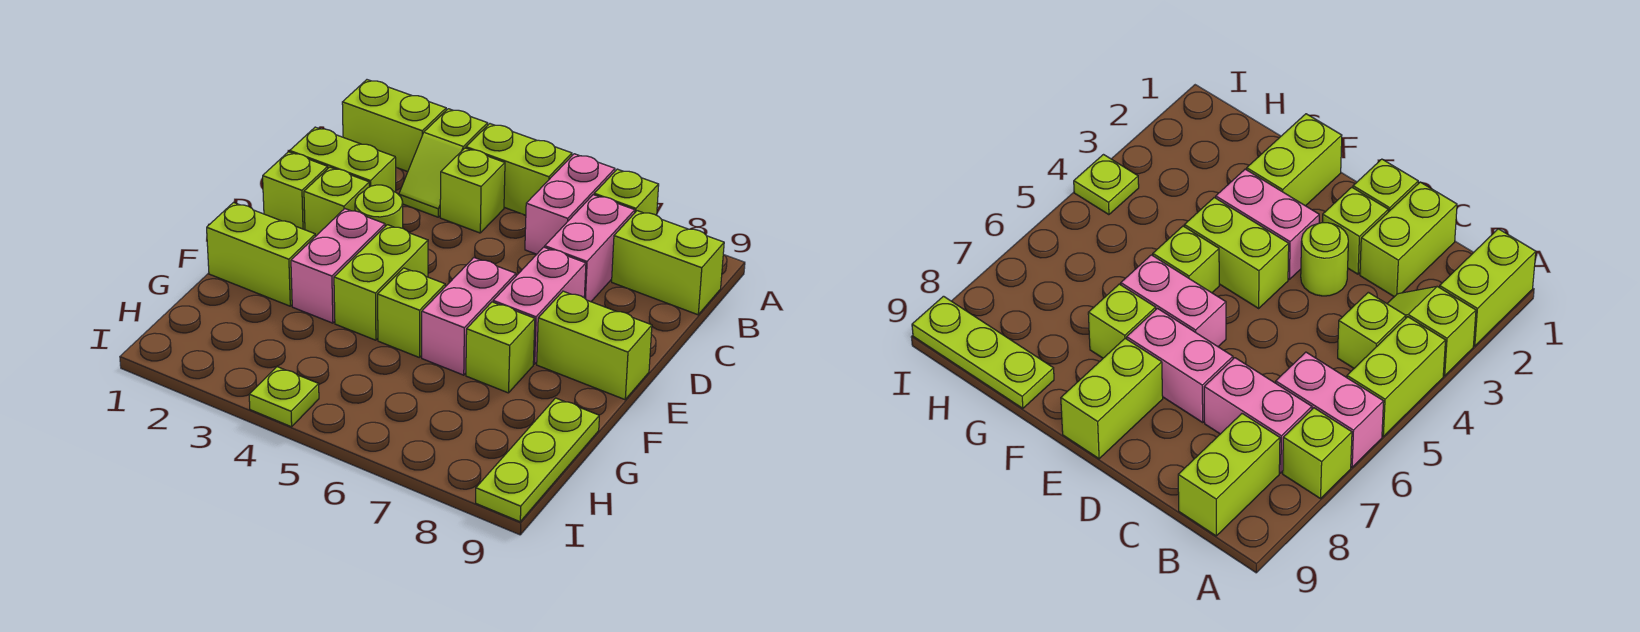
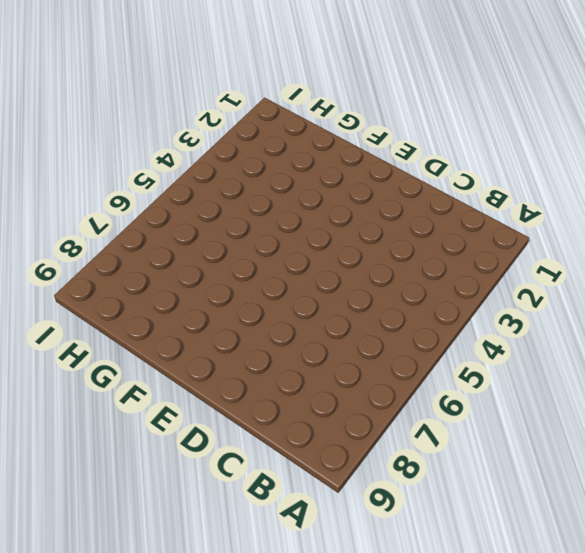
none -> lime 1x2 brick [342,80,446,172]
none -> lime 1x2 slope [399,109,488,217]
none -> lime 1x2 brick [466,124,572,215]

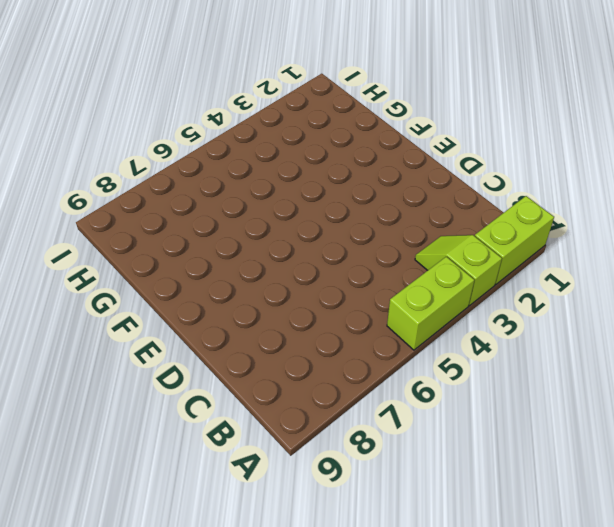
none -> pink 1x2 brick [525,154,615,254]
none -> lime 1x1 brick [594,169,659,215]
none -> lime 1x1 brick [440,148,505,233]

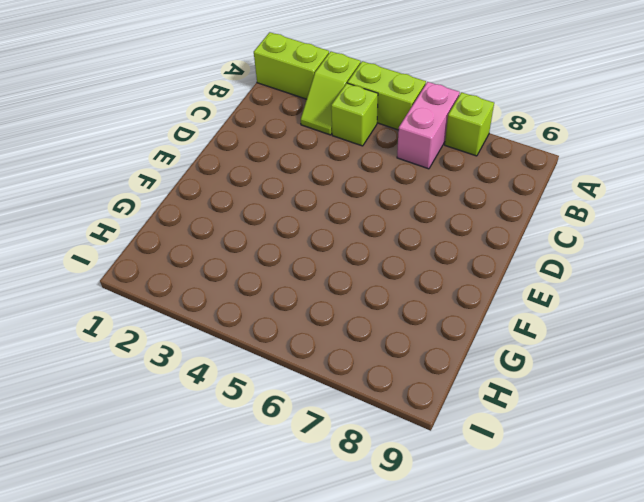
none -> pink 1x2 brick [545,195,635,302]
none -> lime 1x2 brick [612,211,724,315]
none -> lime 1x2 brick [290,127,396,192]

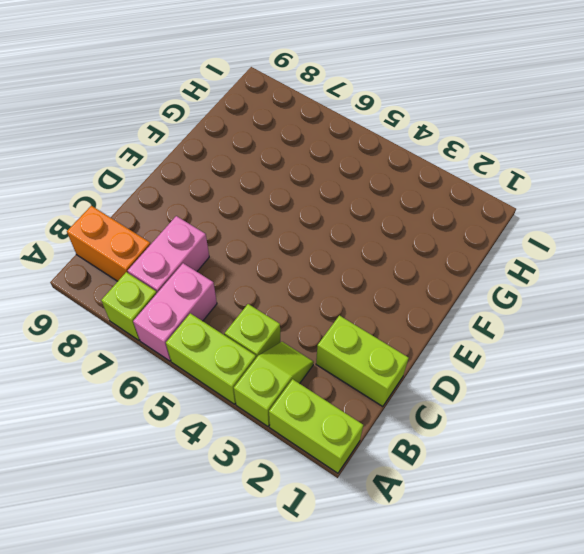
orange 1x2 brick [67,206,151,281] -> lime 1x2 brick [612,211,724,315]
none -> lime 1x1 brick [263,152,328,230]
none -> lime 1x1 brick [304,167,369,237]
none -> lime 1x1 round brick [355,185,403,228]

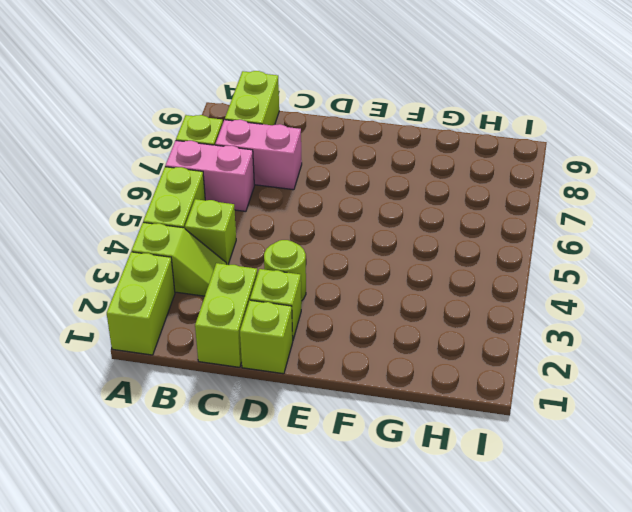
none -> pink 1x2 brick [493,247,586,364]
none -> pink 1x2 brick [291,209,385,323]
none -> lime 1x2 brick [334,225,428,340]

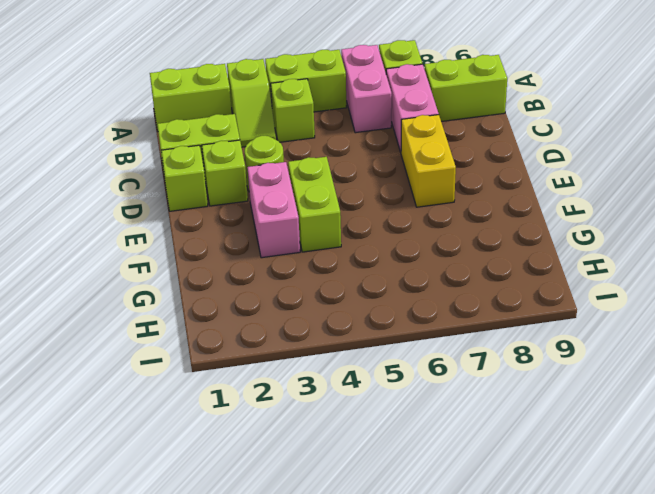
yellow 1x2 brick [401,115,456,207] -> pink 1x2 brick [493,247,586,364]
none -> pink 1x2 brick [422,258,516,375]
none -> lime 1x2 brick [537,291,652,400]
none -> lime 1x2 brick [207,203,315,306]

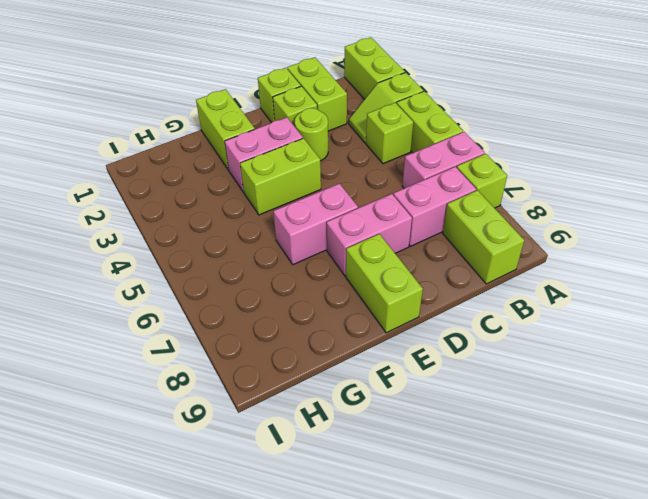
none -> lime 1x1 brick [378,268,445,358]
none -> lime 1x1 brick [466,302,535,393]
none -> lime 1x3 plate [476,398,599,522]

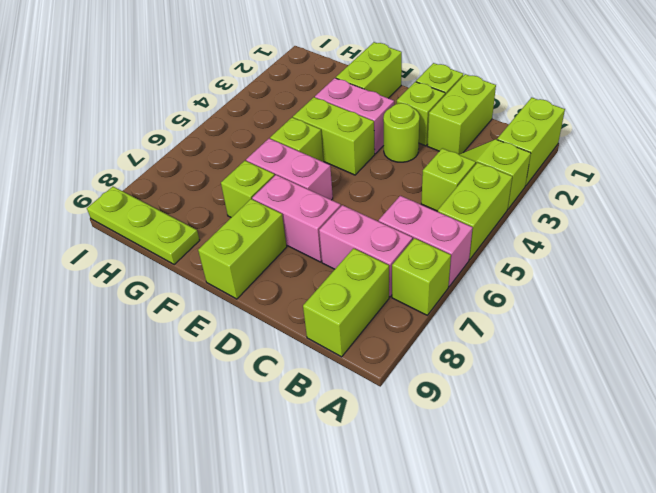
none -> lime 1x1 plate [249,367,319,427]

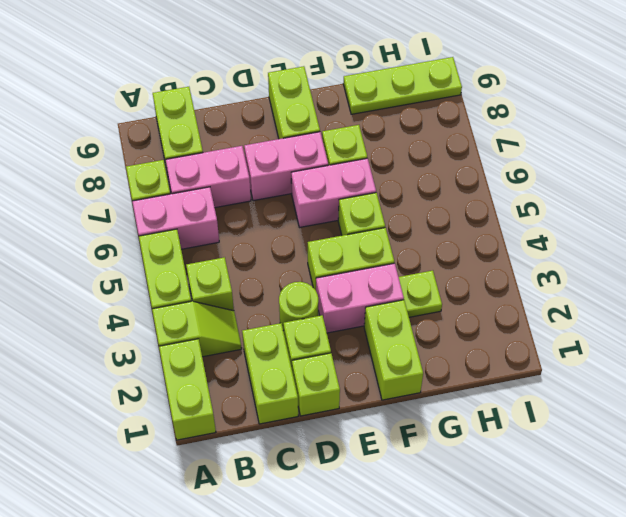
lime 1x1 plate [399,271,442,317] -> lime 1x1 plate moved to [249,367,319,427]

